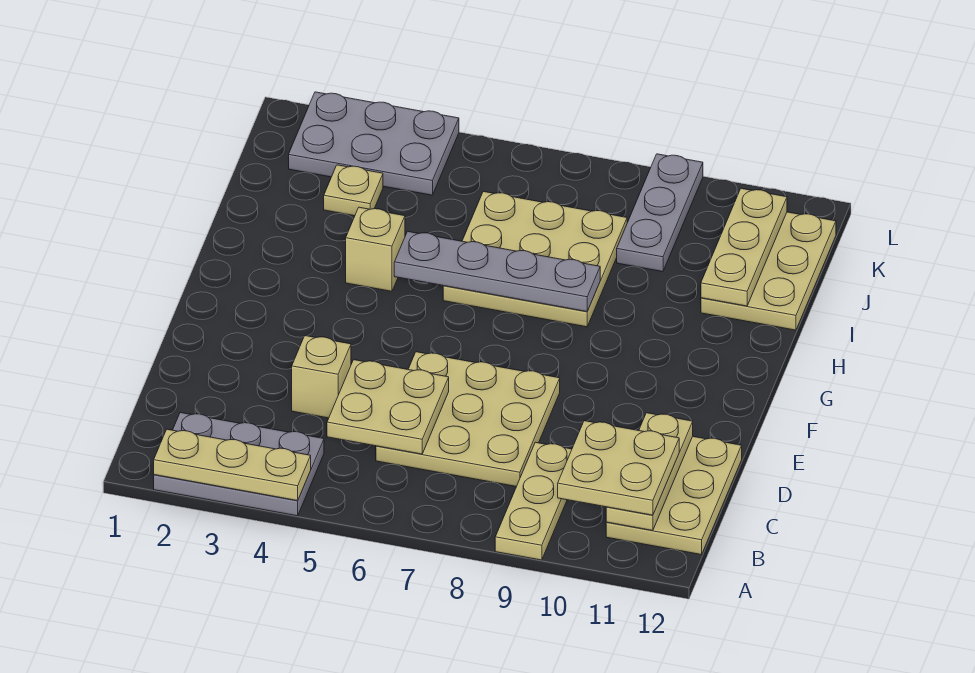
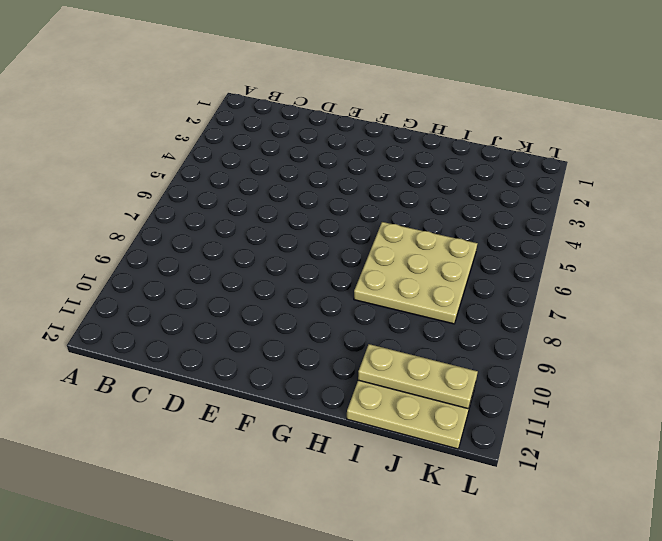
none -> grey 2x3 plate [154,413,324,516]
none -> tan 1x3 plate [495,442,572,560]
none -> tan 2x3 plate [606,437,742,555]

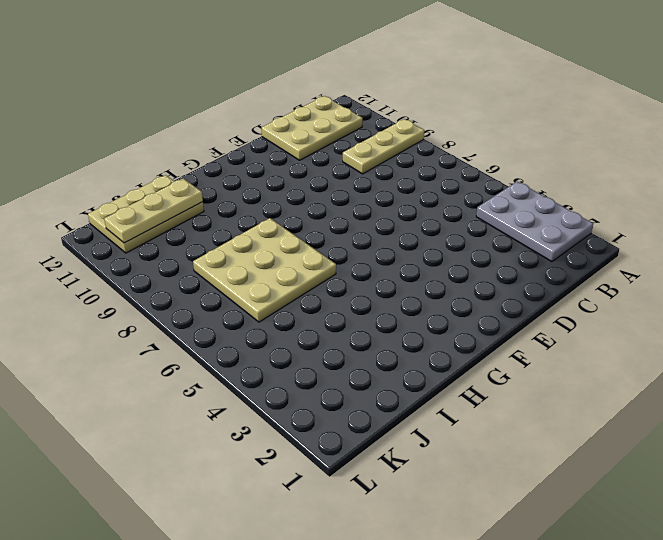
none -> tan 3x3 plate [376,352,560,487]
none -> tan 1x1 brick [292,336,351,418]
none -> tan 1x1 brick [346,207,405,291]

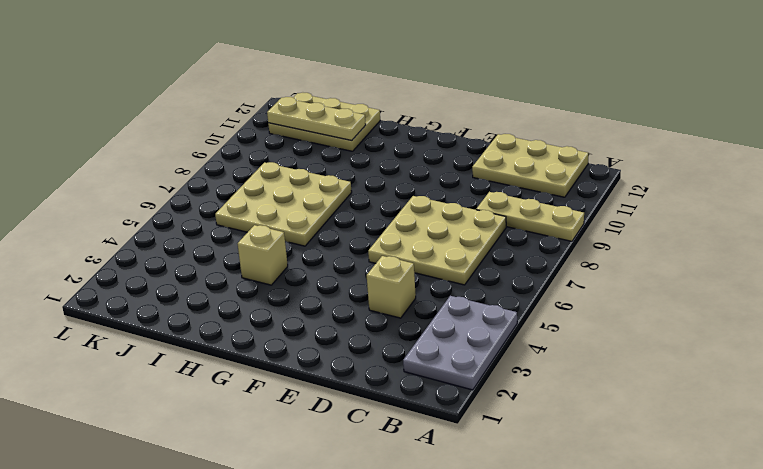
none -> tan 1x1 plate [324,165,383,216]
none -> grey 1x3 plate [617,154,703,272]
none -> grey 2x3 plate [289,92,459,195]

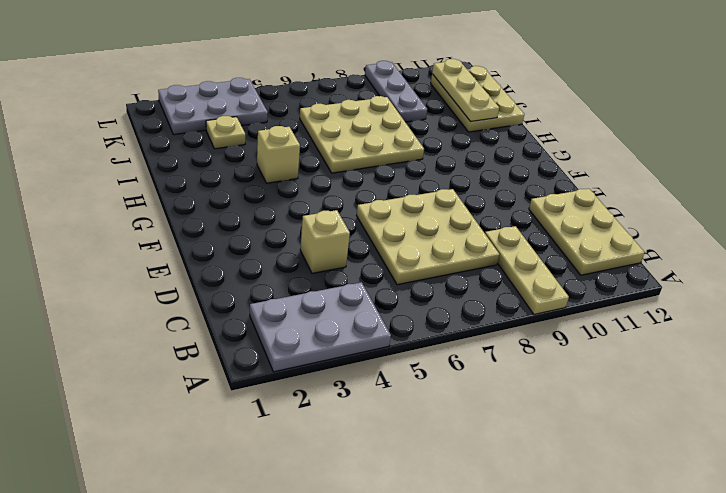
none -> tan 1x3 plate [154,429,311,501]
none -> tan 1x3 plate [606,413,693,530]
none -> tan 2x2 plate [327,360,449,454]

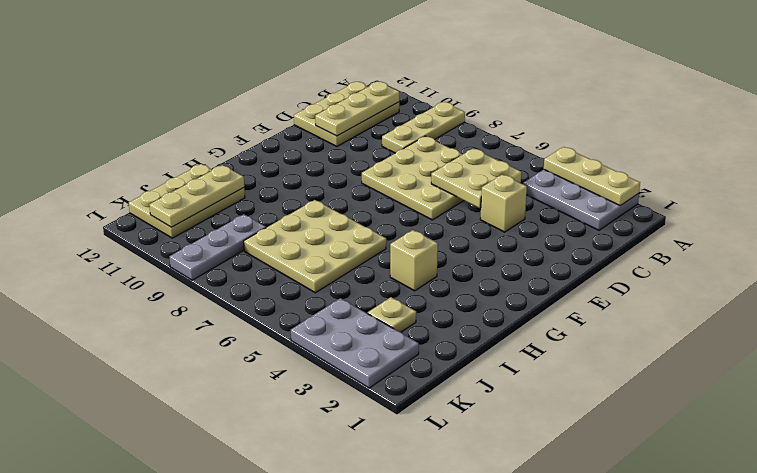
none -> grey 1x4 plate [394,231,600,312]
none -> tan 2x2 plate [558,421,679,515]

